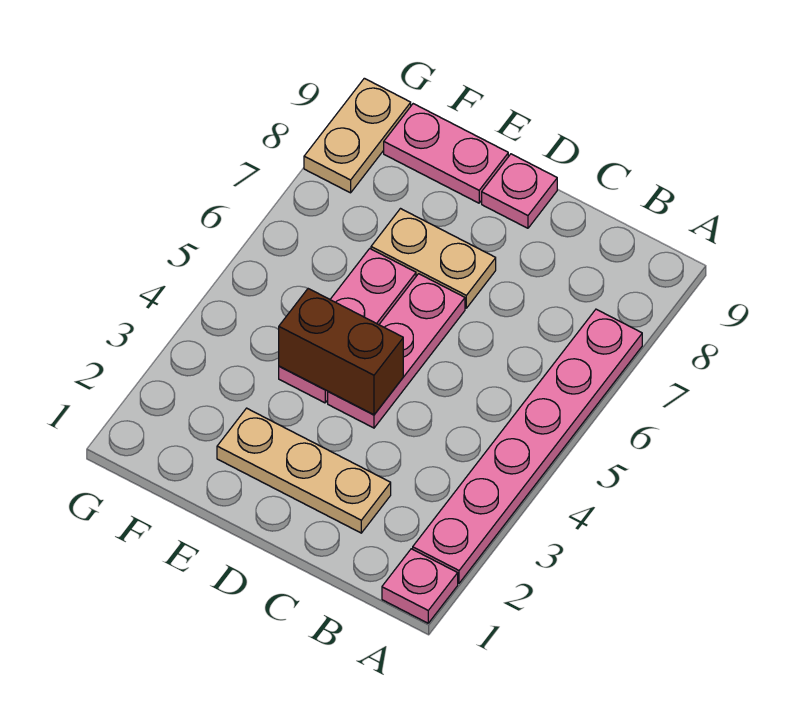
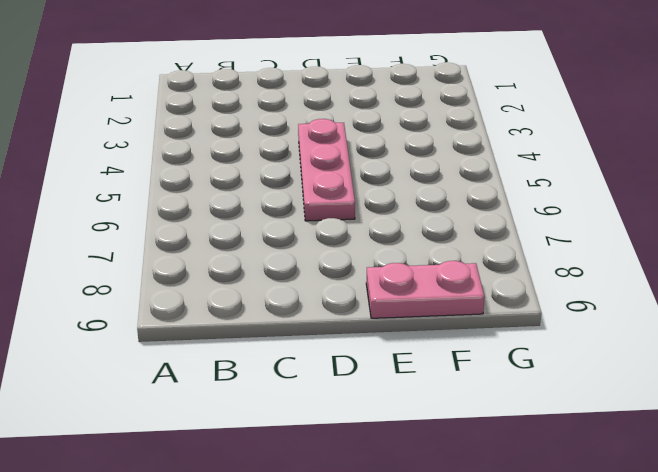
none -> pink 1x1 plate [382,549,458,623]
none -> pink 1x6 plate [413,309,642,583]

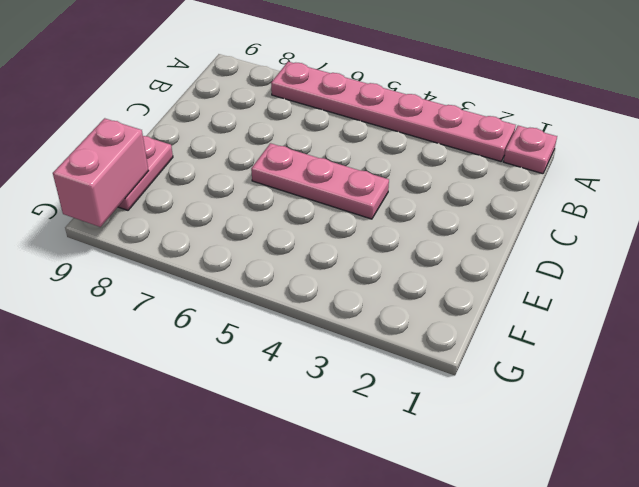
pink 1x2 brick [53,118,148,227] -> none
none -> tan 1x3 plate [217,408,391,533]
none -> tan 1x2 plate [371,209,496,308]

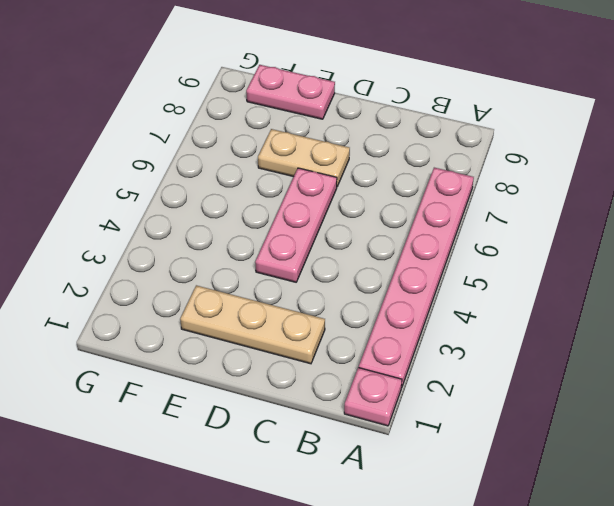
none -> pink 1x1 plate [482,154,557,228]
none -> pink 1x3 plate [279,249,416,403]

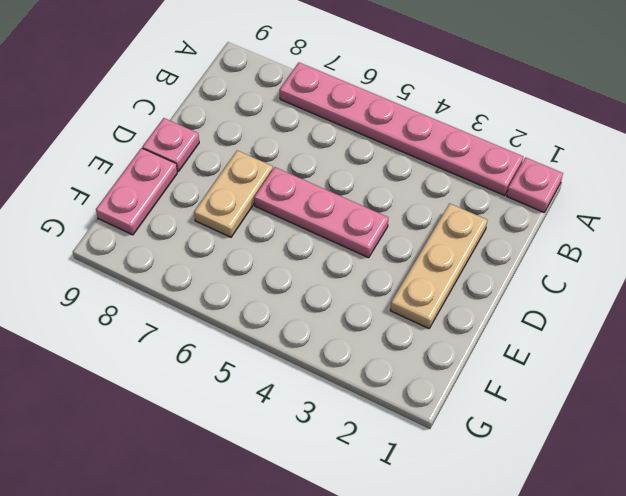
none -> pink 1x3 plate [279,249,416,403]
none -> tan 1x2 plate [304,78,411,193]

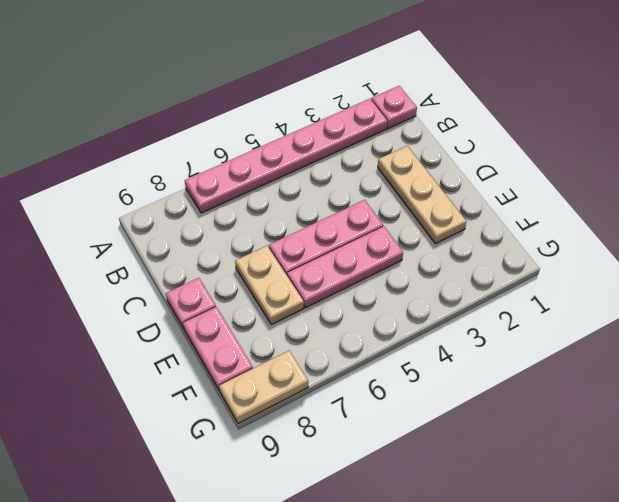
none -> brown 1x2 brick [279,289,403,415]

